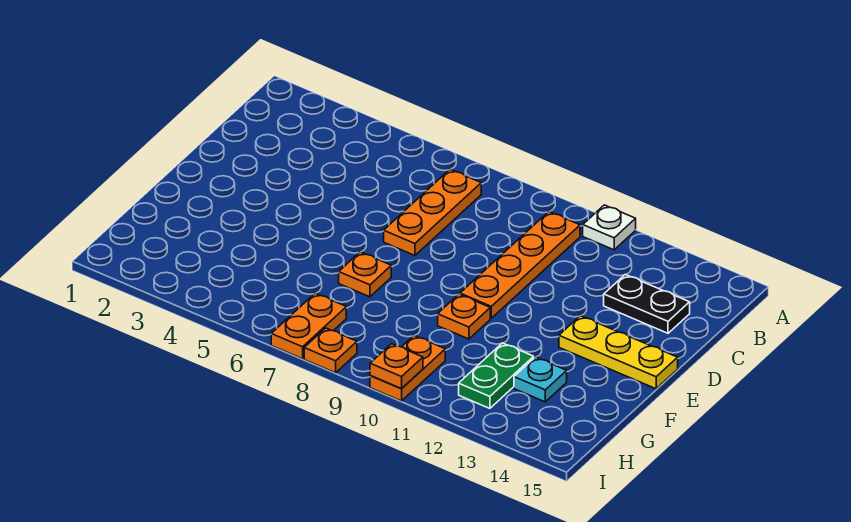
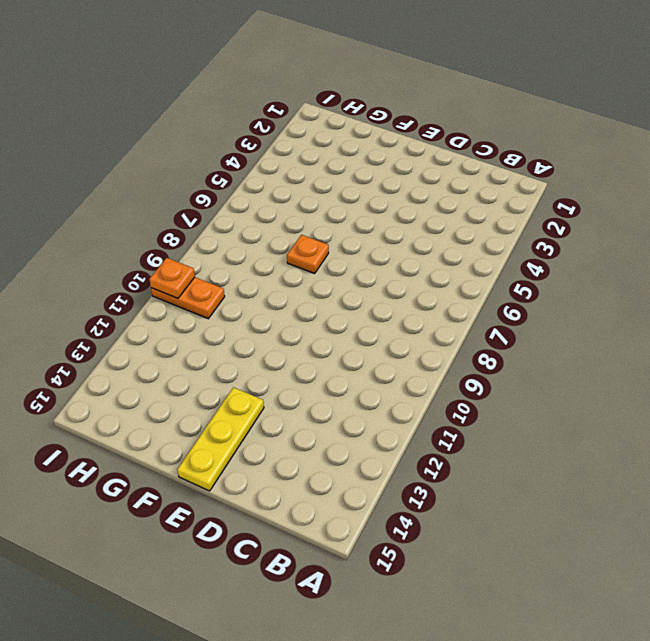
none -> white 1x1 plate [583,205,636,250]
none -> orange 1x3 plate [384,169,481,256]
none -> orange 1x4 plate [460,212,580,318]

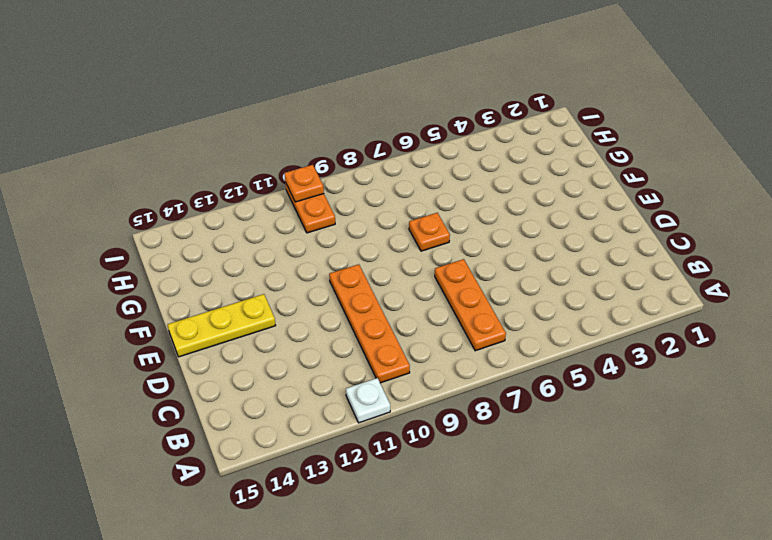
none -> black 1x2 plate [604,274,690,333]
none -> orange 1x1 plate [438,294,490,339]
none -> green 1x2 plate [459,343,534,408]

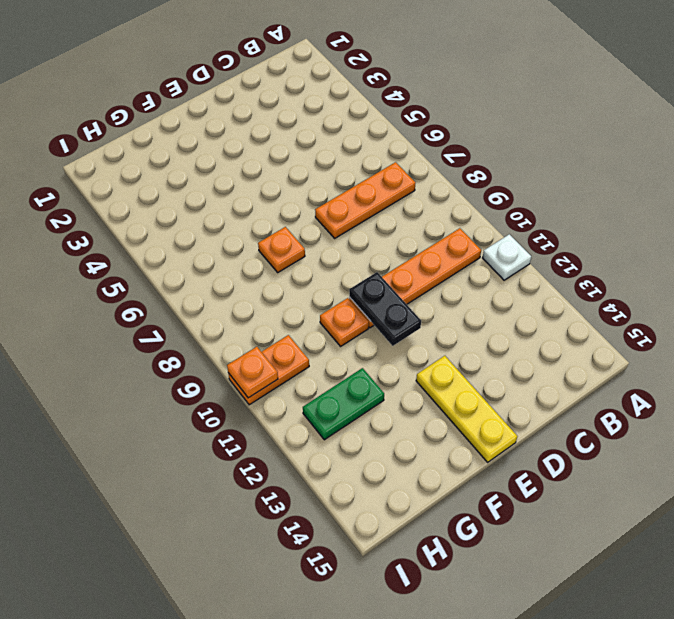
black 1x2 plate [349,272,421,346] -> black 1x2 plate moved to [604,274,690,333]
none -> cyan 1x1 plate [514,357,567,402]
none -> orange 1x2 plate [271,293,346,359]
none -> orange 1x1 plate [304,328,357,373]

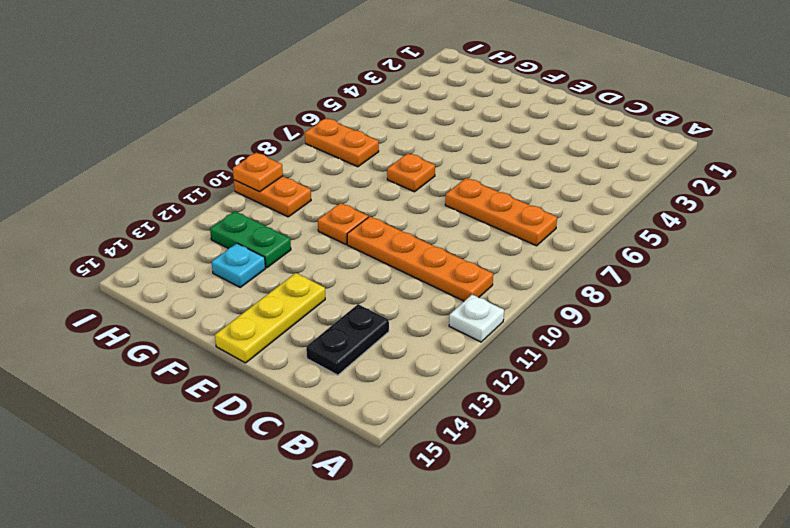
none -> orange 1x1 plate [304,328,357,373]

